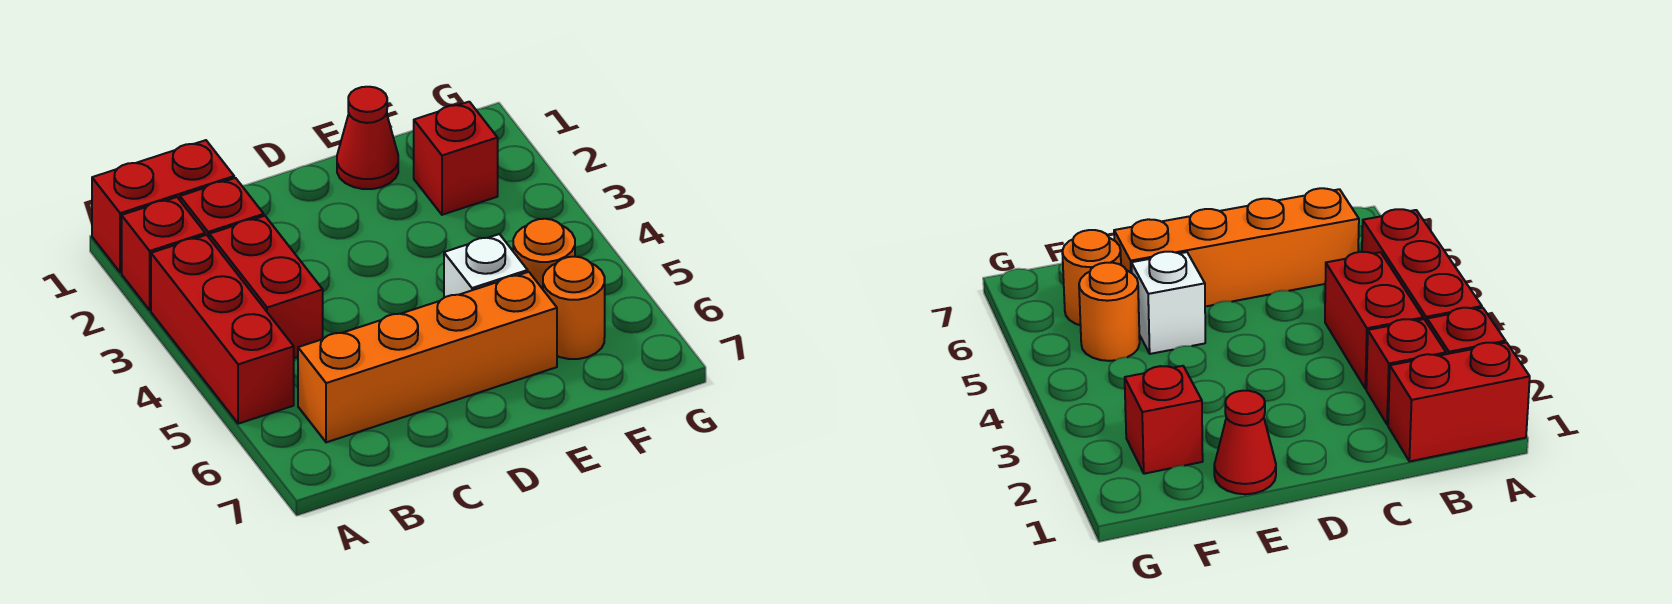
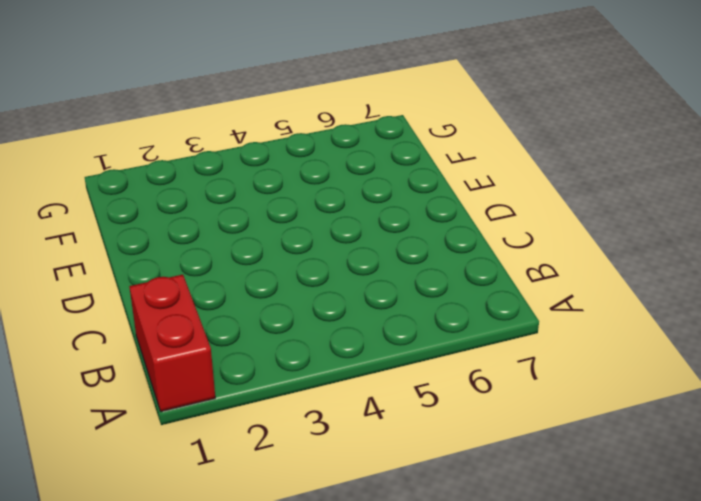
none -> red 1x1 brick [122,197,205,310]
none -> red 1x3 brick [151,235,294,424]

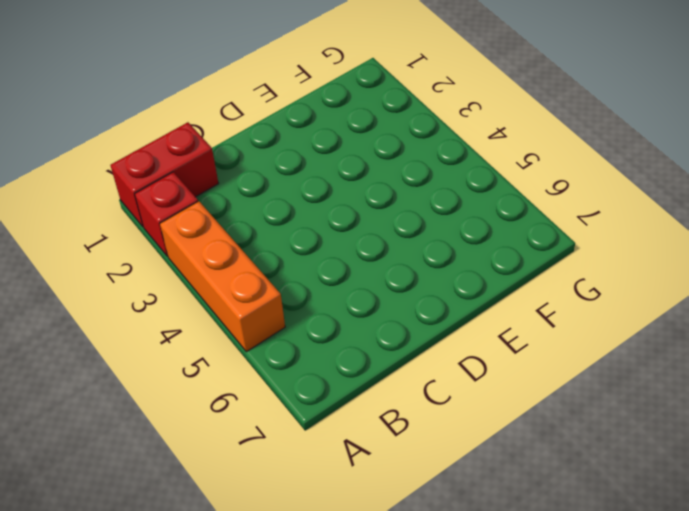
orange 1x3 brick [160,201,285,352] -> red 1x3 brick [151,235,294,424]
none -> red 1x1 brick [180,178,264,237]
none -> red 1x2 brick [209,216,323,358]

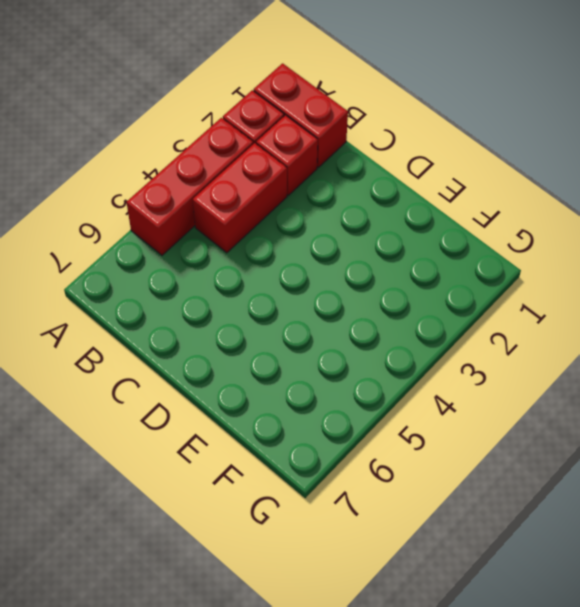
none -> orange 1x4 brick [298,272,557,442]
none -> red 1x1 cone [337,87,398,189]

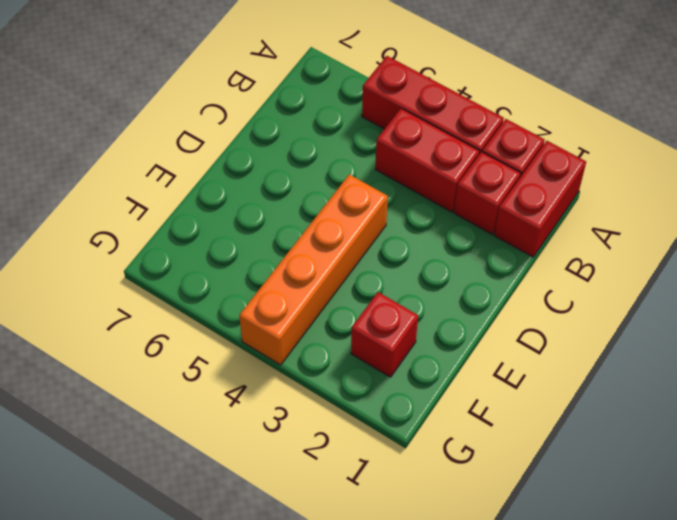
orange 1x4 brick [239,174,388,365] -> orange 1x4 brick moved to [298,272,557,442]
none -> red 1x1 cone [337,87,398,189]
none -> white 1x1 brick [444,234,528,298]

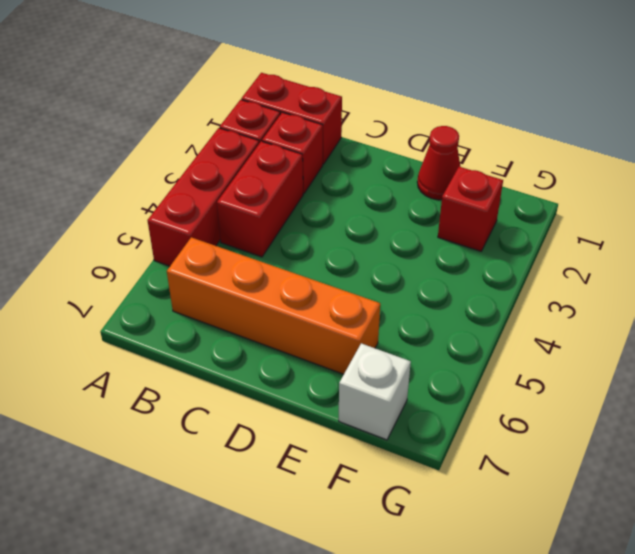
white 1x1 brick [339,343,411,440] -> white 1x1 brick moved to [444,234,528,298]
none -> orange 1x1 round brick [513,219,575,289]
none -> orange 1x1 round brick [543,257,605,359]

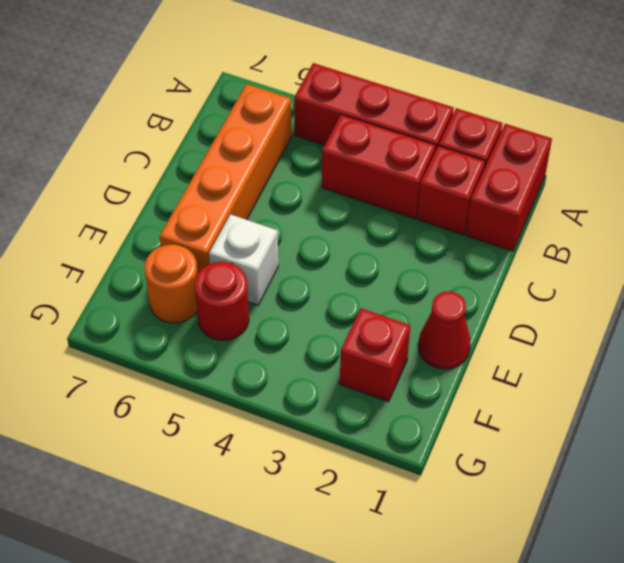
red 1x1 round brick [195,262,249,341] -> orange 1x1 round brick [513,219,575,289]

